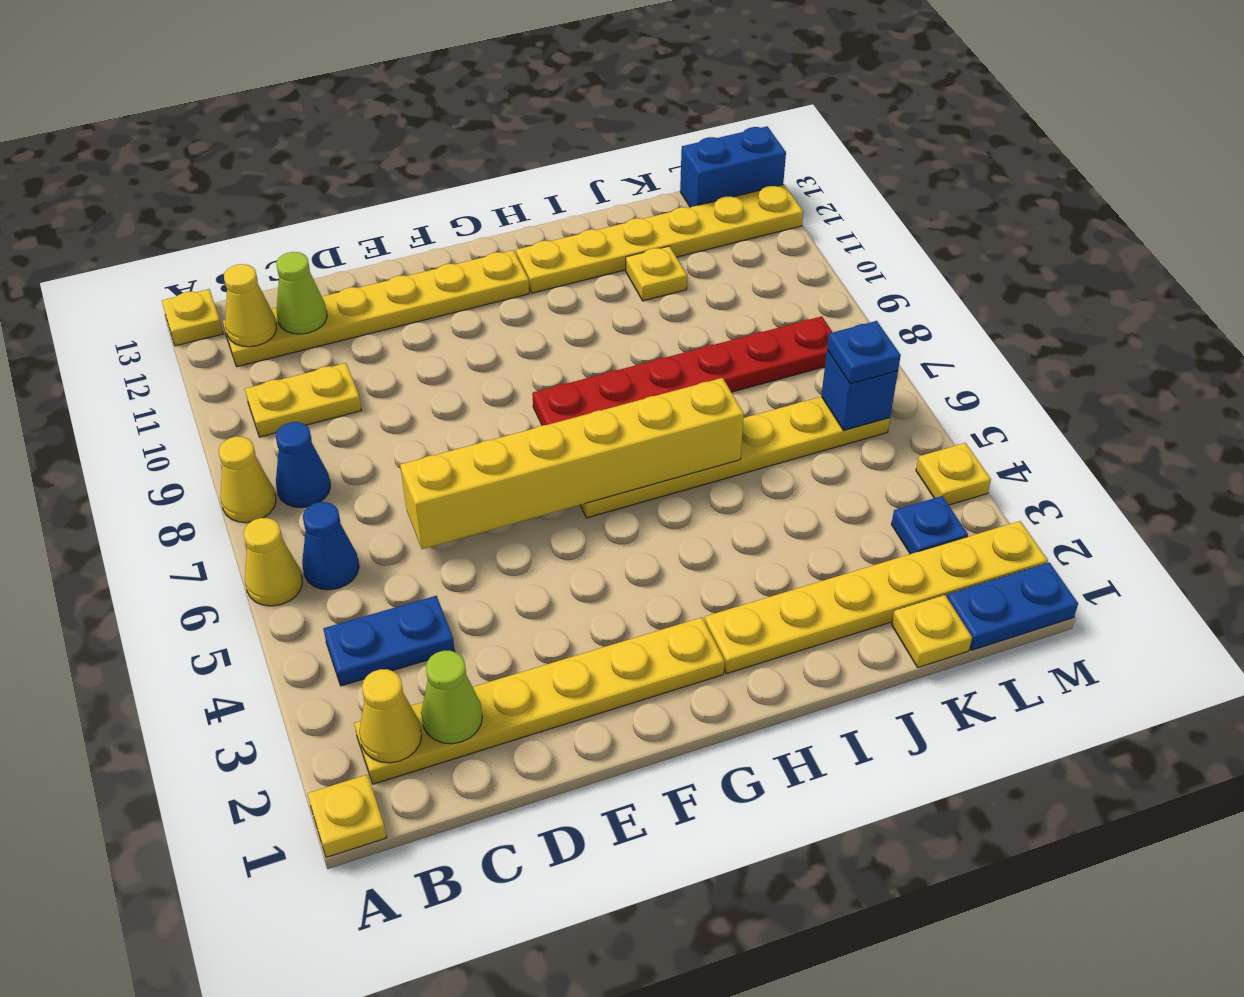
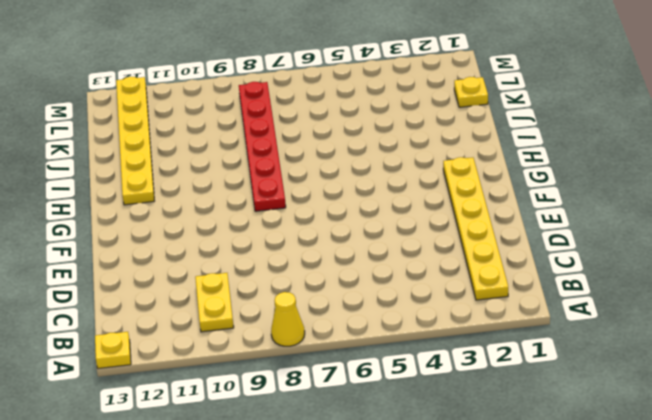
none -> yellow 1x1 plate [307,775,387,857]
none -> yellow 1x1 cone [244,518,302,606]
none -> blue 1x2 plate [323,596,455,686]

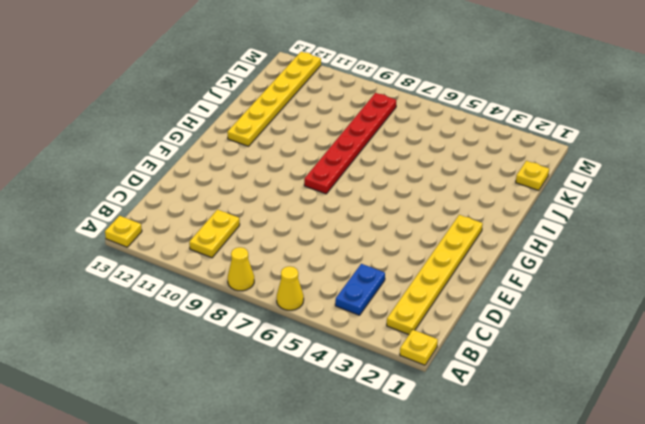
none -> blue 1x1 cone [302,502,359,590]
none -> blue 1x1 cone [276,422,330,508]
none -> yellow 1x6 plate [223,250,529,367]

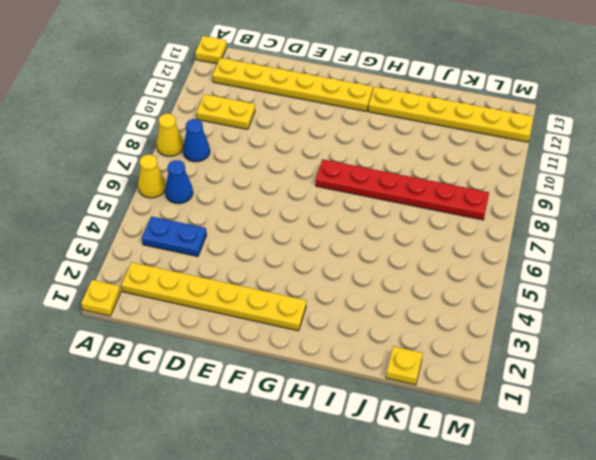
none -> yellow 1x6 plate [580,397,890,518]
none -> yellow 1x6 plate [705,521,1048,674]
none -> yellow 1x1 plate [626,246,687,301]

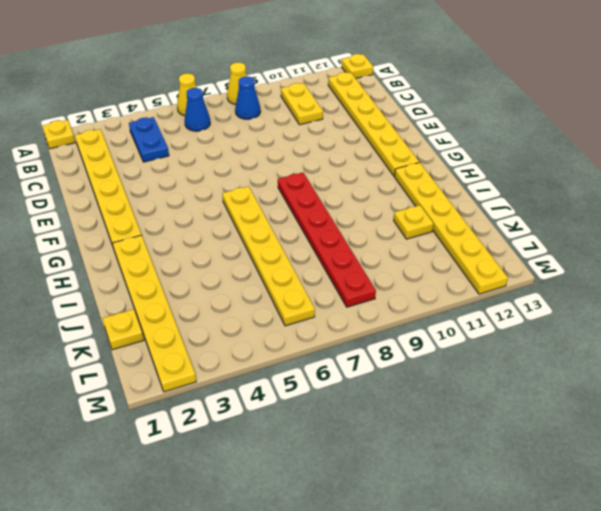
none -> blue 1x2 plate [947,562,1078,650]
none -> blue 1x1 plate [891,496,968,554]
none -> blue 1x2 brick [680,126,786,207]

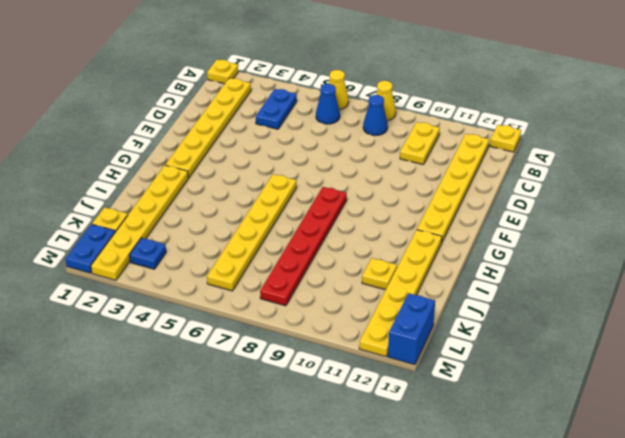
none -> yellow 1x1 plate [916,443,991,505]
none -> yellow 1x1 cone [359,669,422,763]
none -> yellow 1x1 cone [224,264,277,347]

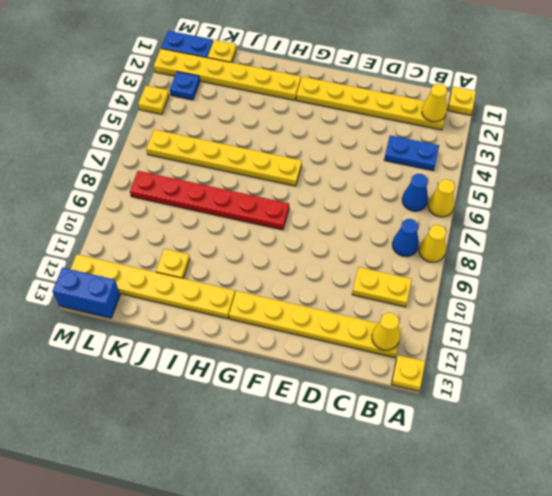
none -> lime 1x1 cone [421,651,482,744]
none -> lime 1x1 cone [276,252,327,334]
none -> yellow 1x6 brick [400,378,744,549]

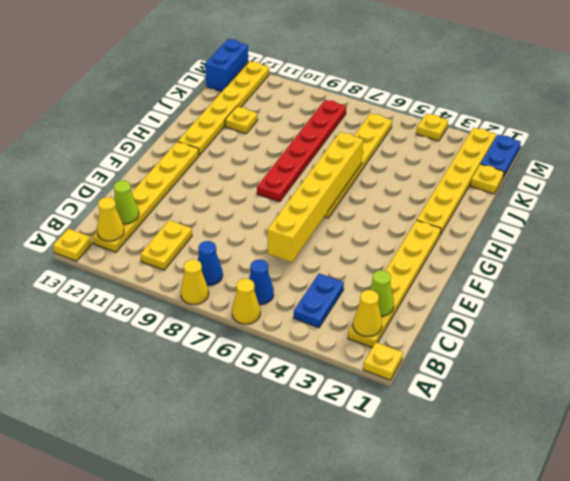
none -> blue 1x1 plate [891,496,968,554]
none -> blue 1x1 brick [821,350,898,430]
none -> blue 1x1 plate [827,321,901,384]

